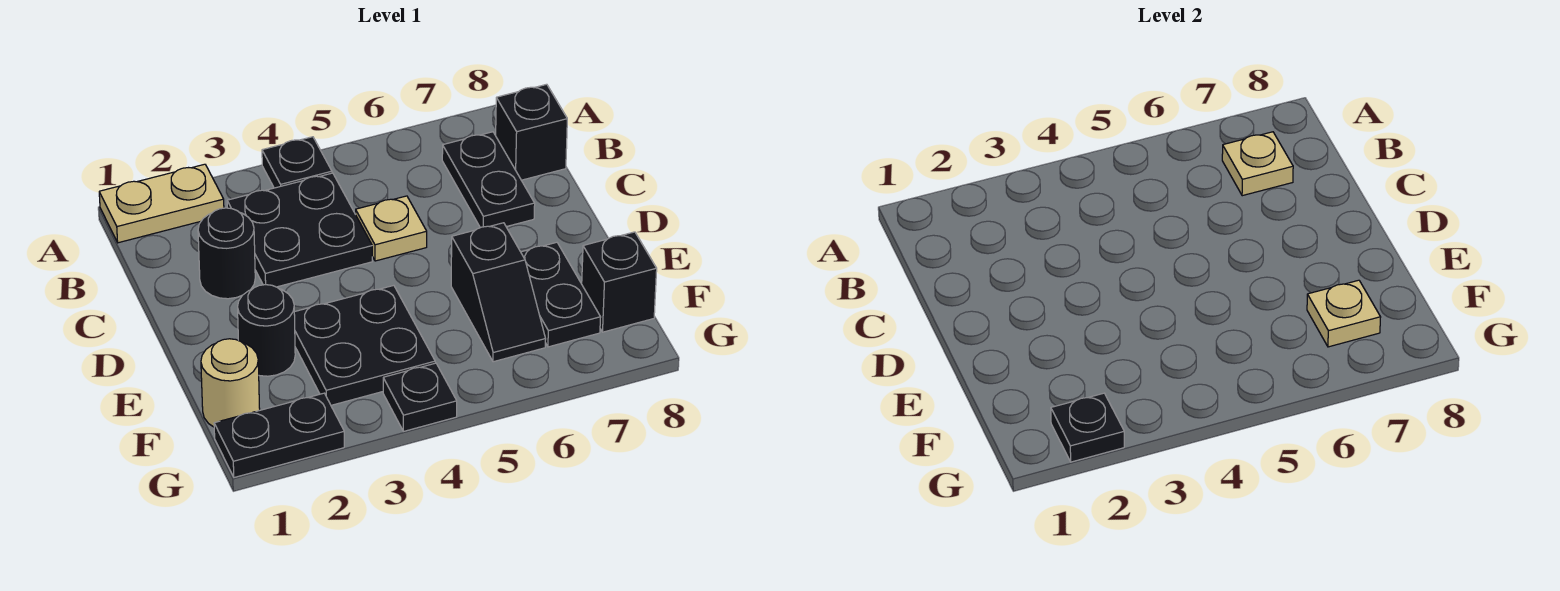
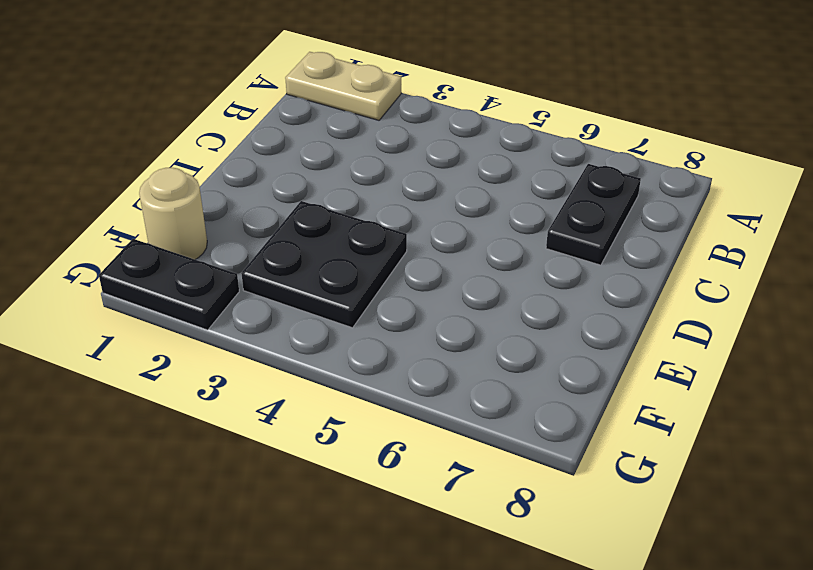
none -> black 1x1 plate [262,137,332,188]
none -> black 2x2 plate [227,173,372,287]
none -> black 1x1 brick [496,84,567,180]

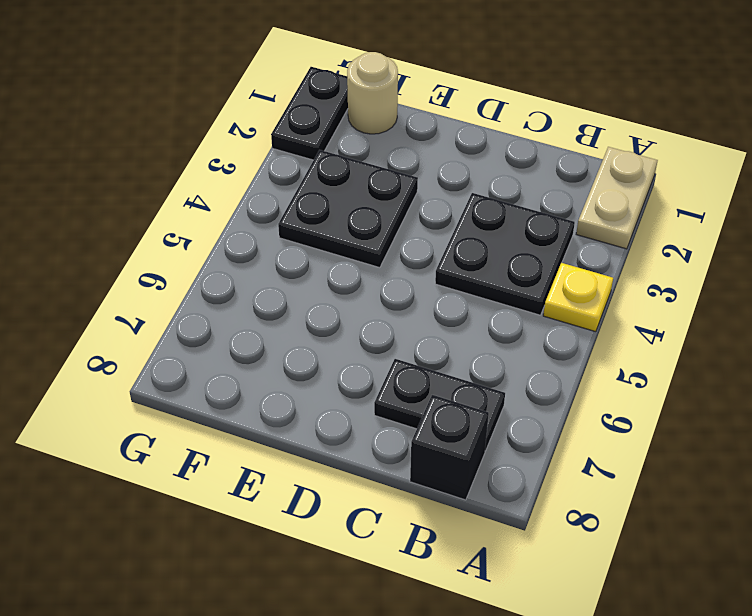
yellow 1x1 plate [543,263,613,332] -> black 1x1 plate [262,137,332,188]
none -> black 1x1 round brick [198,208,255,299]
none -> tan 1x1 plate [356,196,427,261]
none -> black 1x1 round brick [238,285,295,376]

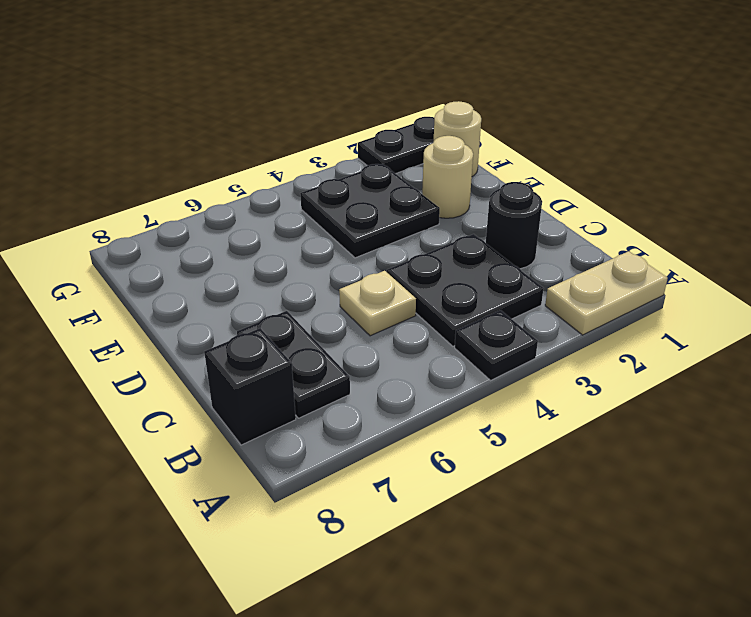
tan 1x1 round brick [422,136,473,218] -> black 1x1 round brick [238,285,295,376]
none -> black 1x2 slope [451,223,546,362]
none -> black 1x2 plate [521,242,601,347]
none -> black 1x1 brick [582,232,657,332]

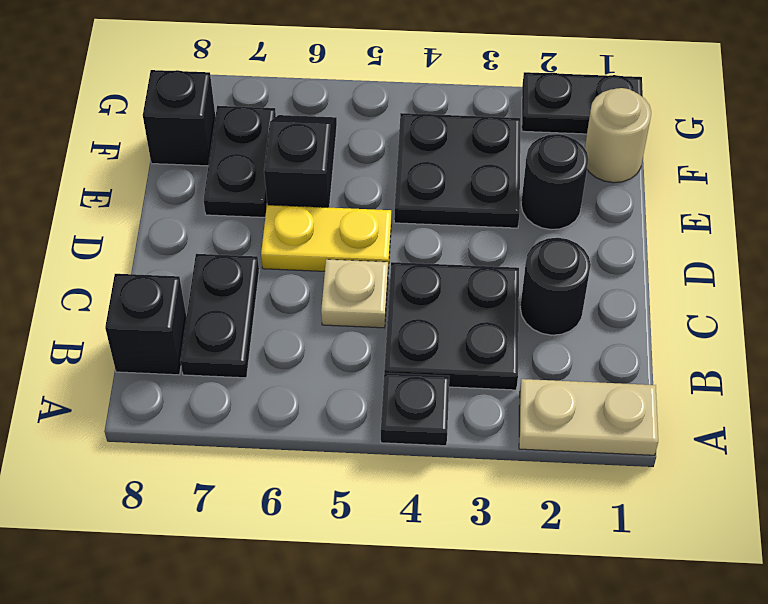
yellow 1x2 plate [261,205,391,271] -> none
none -> black 1x1 plate [383,363,457,431]
none -> tan 1x1 plate [1222,132,1293,196]
none -> tan 1x1 plate [1307,280,1381,347]

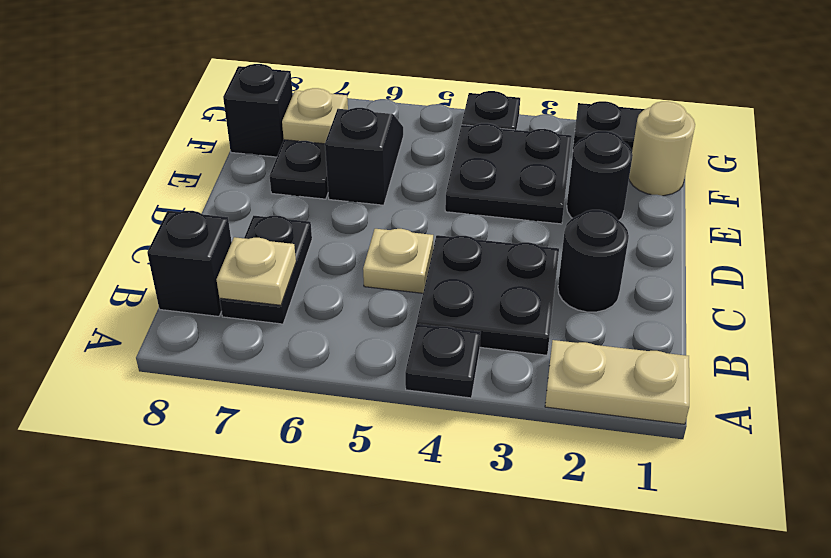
none -> black 1x1 plate [1051,393,1124,462]

